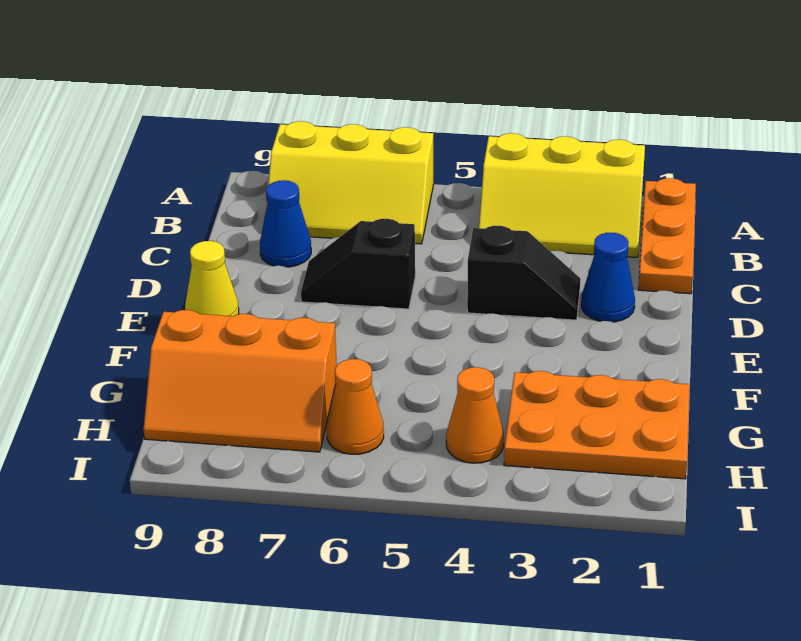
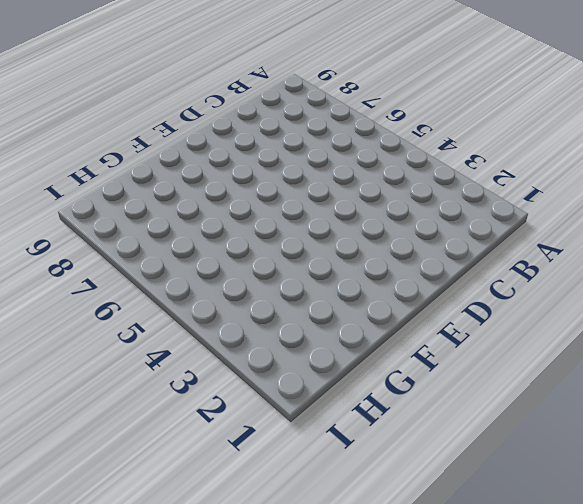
none -> orange 1x3 plate [638,178,696,294]
none -> yellow 2x3 slope [479,133,645,257]
none -> yellow 2x3 slope [266,121,433,244]

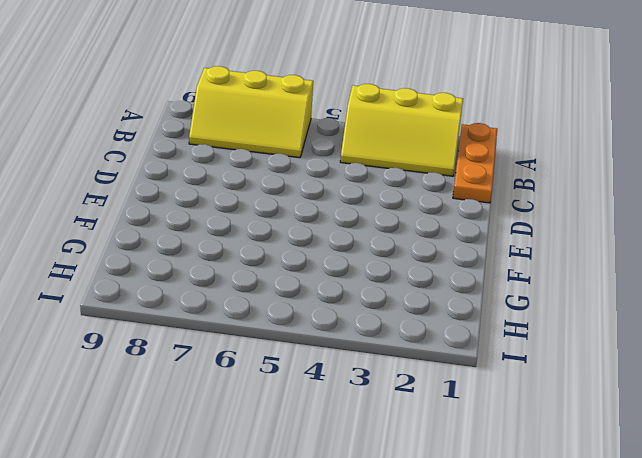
none -> blue 1x1 cone [260,180,311,267]
none -> blue 1x1 cone [581,233,635,322]
none -> black 1x2 slope [467,226,580,320]

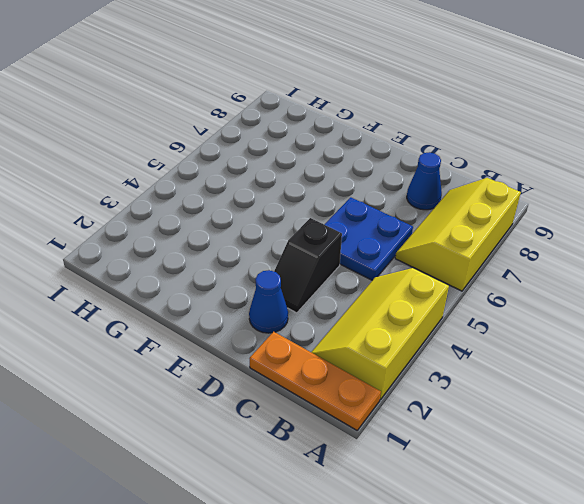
blue 2x2 plate [324,197,413,280] -> black 1x2 slope [301,219,415,309]
none -> yellow 1x1 cone [185,241,239,316]
none -> orange 2x3 plate [504,371,690,479]
none -> orange 2x3 slope [144,310,337,452]

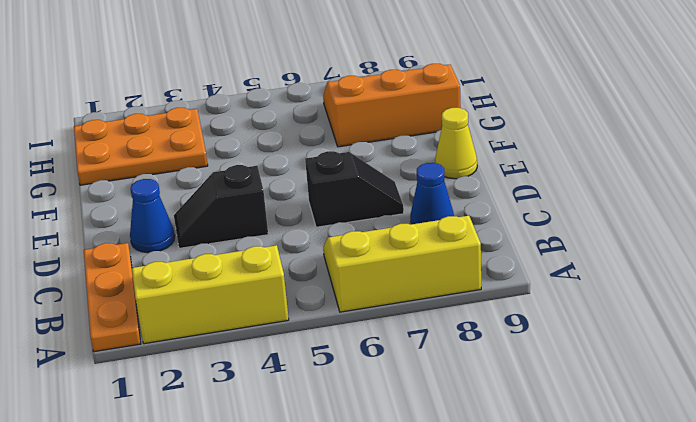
none -> orange 1x1 cone [446,367,504,463]
none -> orange 1x1 cone [327,359,384,454]

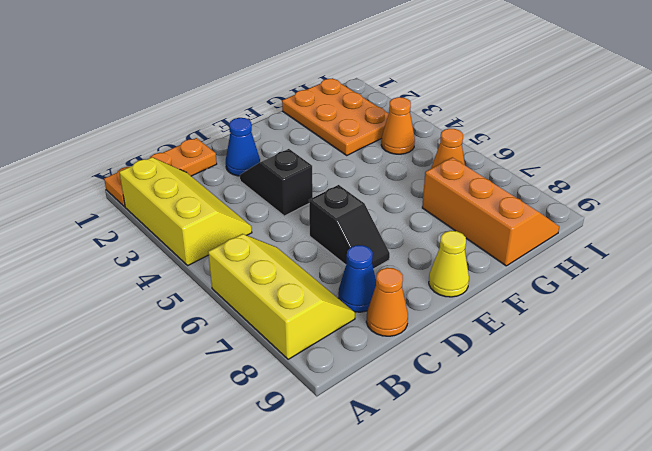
orange 1x1 cone [366,268,408,336] -> none

